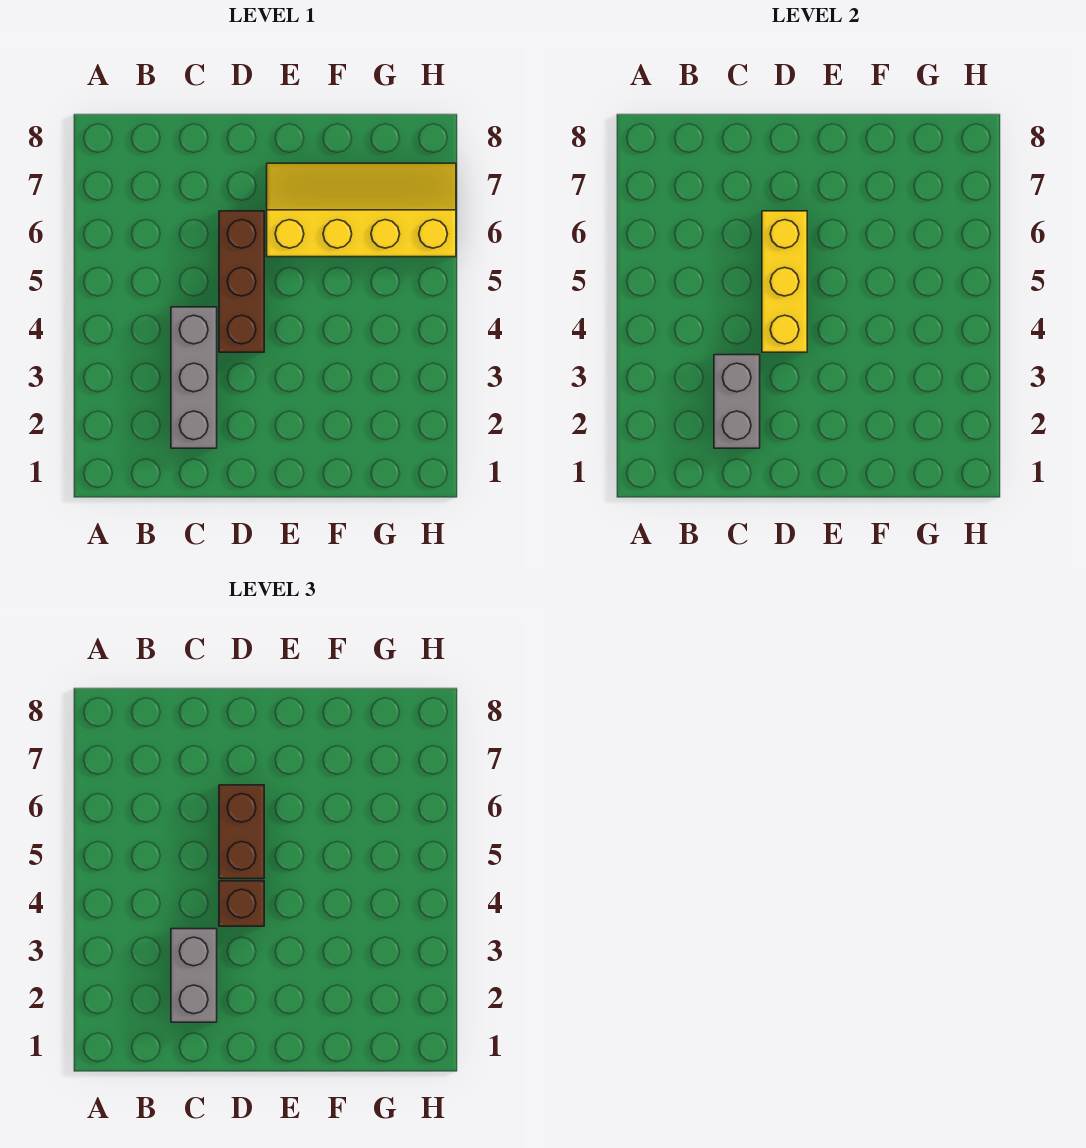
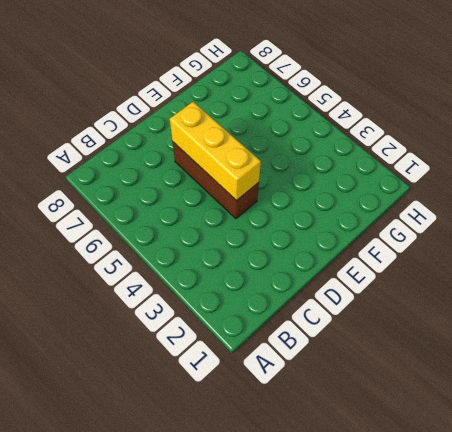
none -> grey 1x3 brick [171,307,217,448]
none -> yellow 2x4 slope [267,163,456,257]

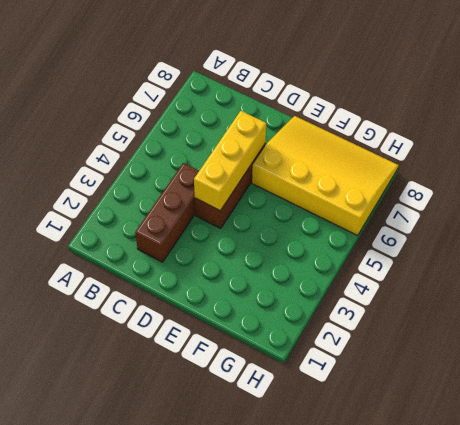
brown 1x3 brick [135,163,199,262] -> grey 1x3 brick [171,307,217,448]
yellow 3x4 slope [252,116,399,235] -> yellow 2x4 slope [267,163,456,257]
none -> grey 1x2 brick [714,355,760,448]
none -> grey 1x2 brick [171,929,217,1022]

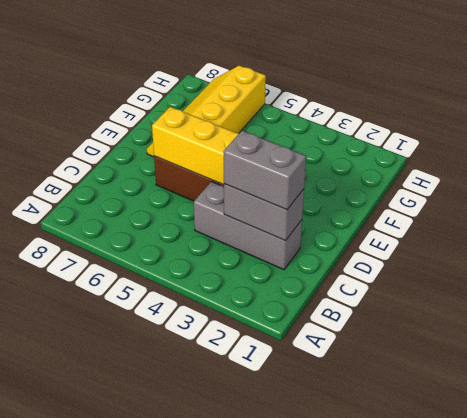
none -> brown 1x1 brick [219,881,264,926]
none -> brown 1x2 brick [219,785,264,879]

